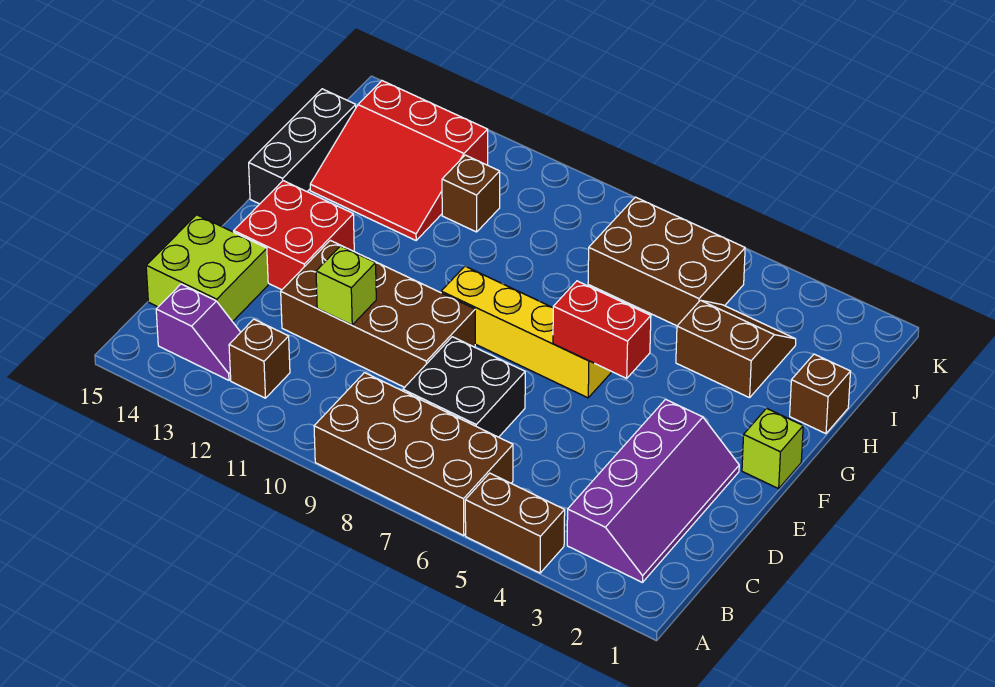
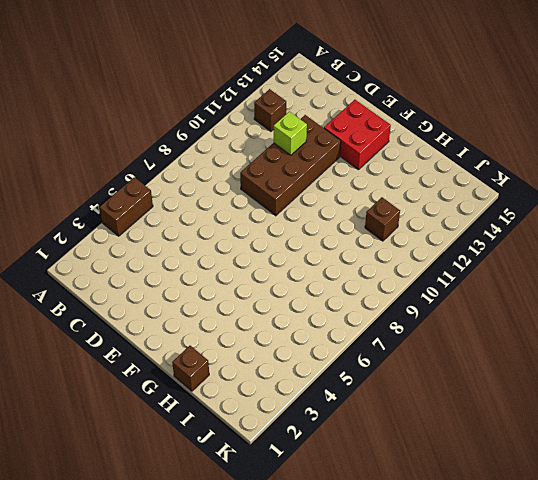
none -> brown 2x4 brick [314,373,513,535]
none -> purple 2x4 slope [567,399,739,582]
none -> purple 1x2 slope [156,284,241,380]

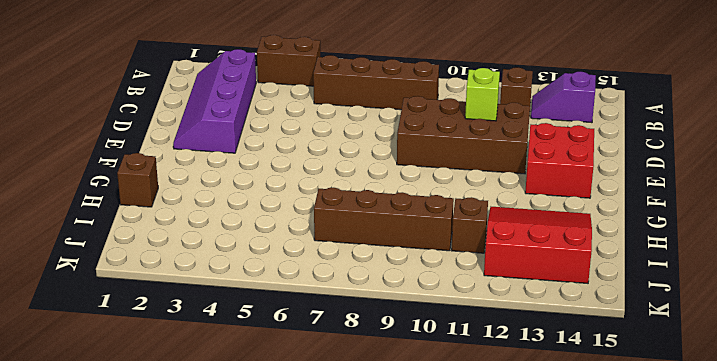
brown 1x4 brick [313,55,439,110] -> brown 2x4 brick [314,373,513,535]
brown 1x4 brick [314,188,454,251] -> brown 2x3 brick [588,197,745,326]
none -> black 2x2 brick [403,337,525,437]
none -> lime 2x2 brick [146,215,268,322]
none -> lime 1x1 brick [742,408,803,489]

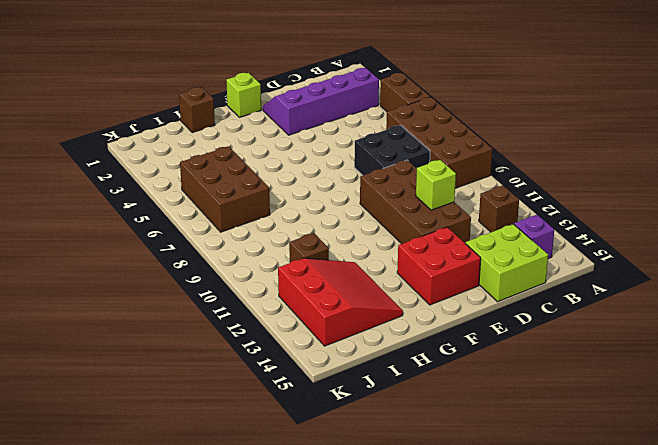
none -> yellow 1x4 brick [441,266,611,398]
none -> black 1x3 brick [249,89,356,204]
none -> brown 2x2 slope [676,300,796,398]

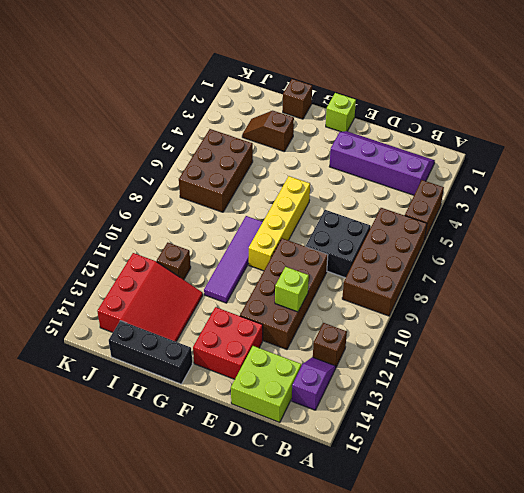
purple 1x4 tile [204,216,263,303] -> none
brown 1x2 slope [242,111,294,152] -> brown 2x2 slope [676,300,796,398]
none -> red 1x2 brick [553,281,651,378]

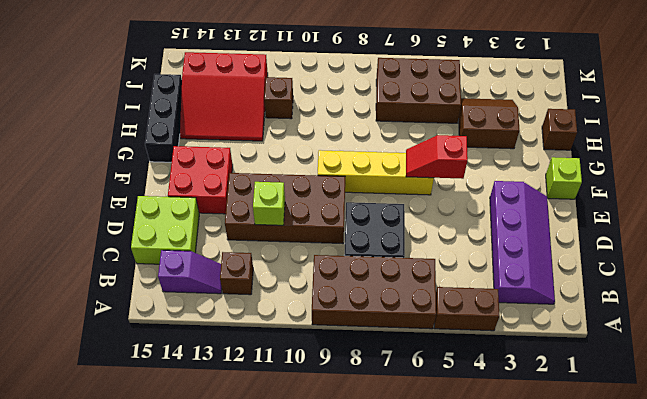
red 1x2 slope [406,135,468,179] -> red 1x2 brick [553,281,651,378]

